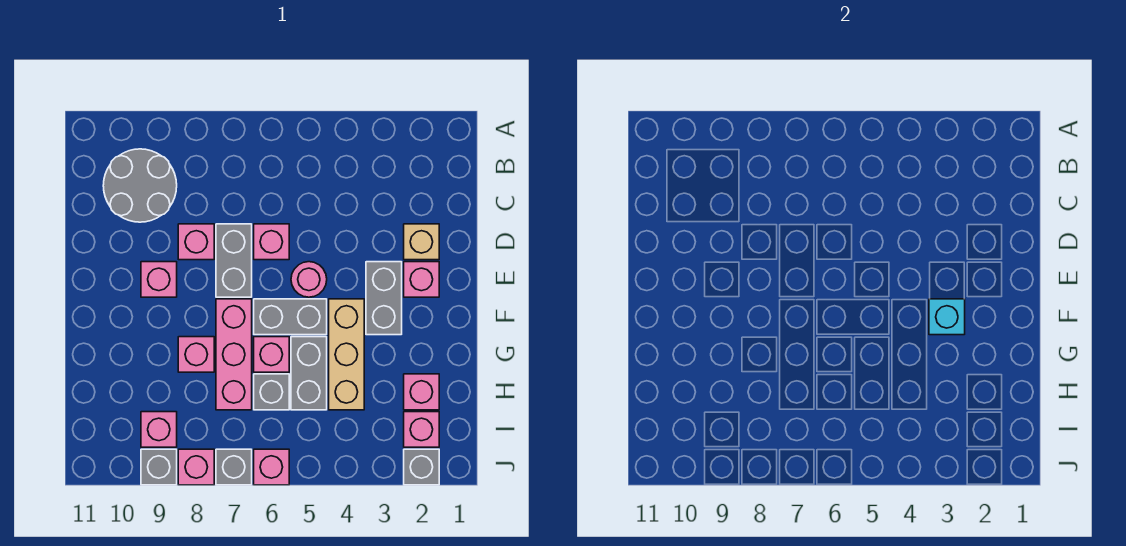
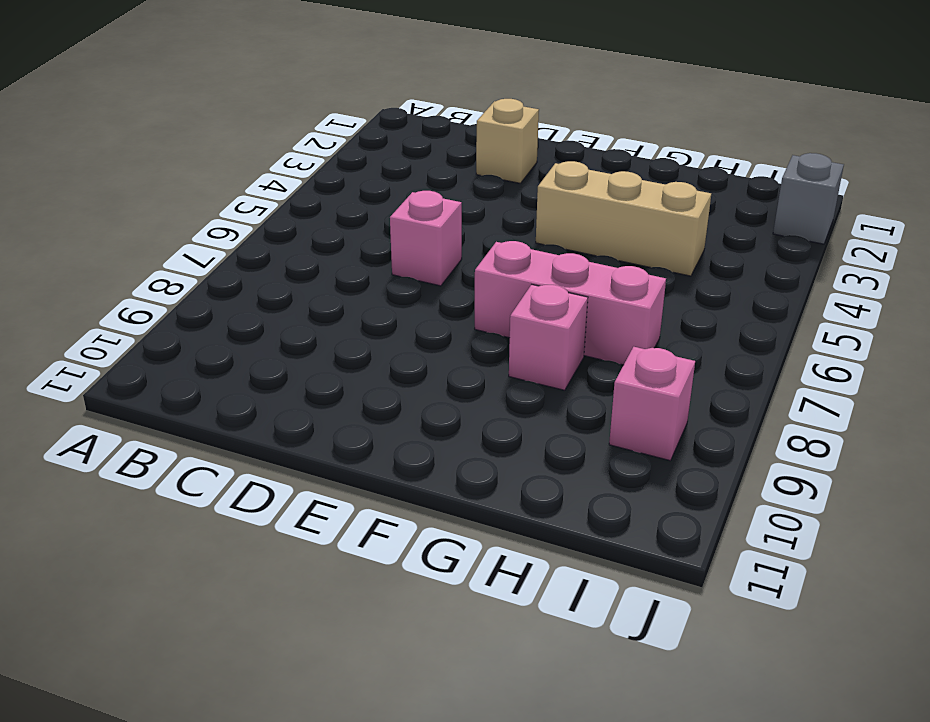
none -> grey 2x2 round brick [103,149,177,222]
none -> grey 1x2 brick [216,224,252,297]
none -> pink 1x1 brick [178,224,214,260]

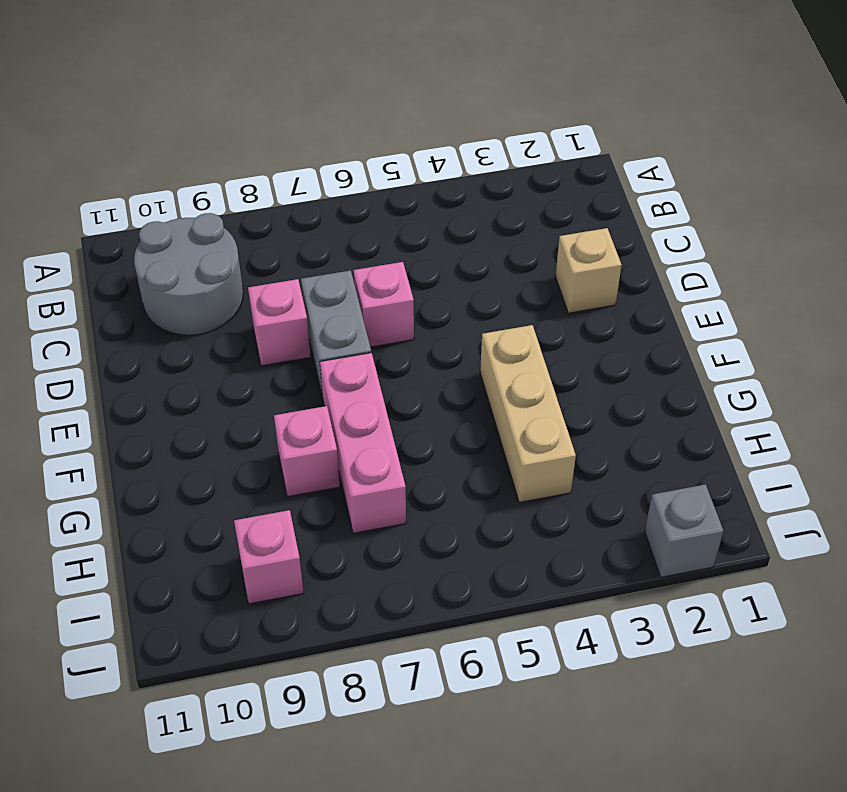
none -> pink 1x1 brick [404,262,439,297]
none -> grey 1x2 brick [366,262,402,335]
none -> pink 1x1 round brick [291,262,327,297]

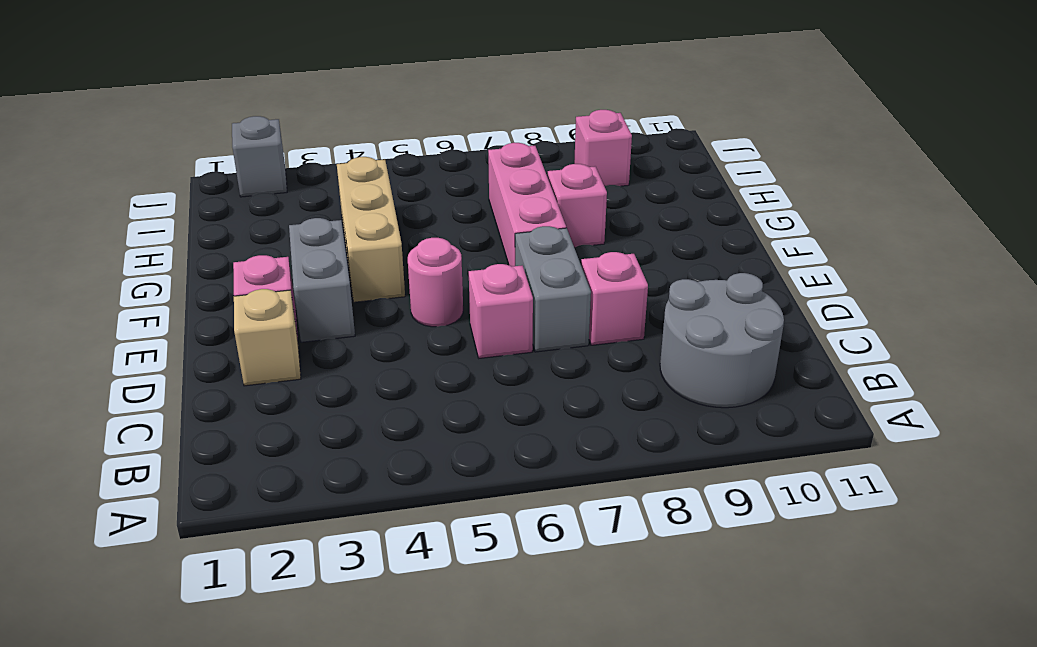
none -> pink 1x1 brick [141,262,177,297]
none -> grey 1x2 brick [254,299,327,335]
none -> grey 1x2 brick [291,337,327,410]

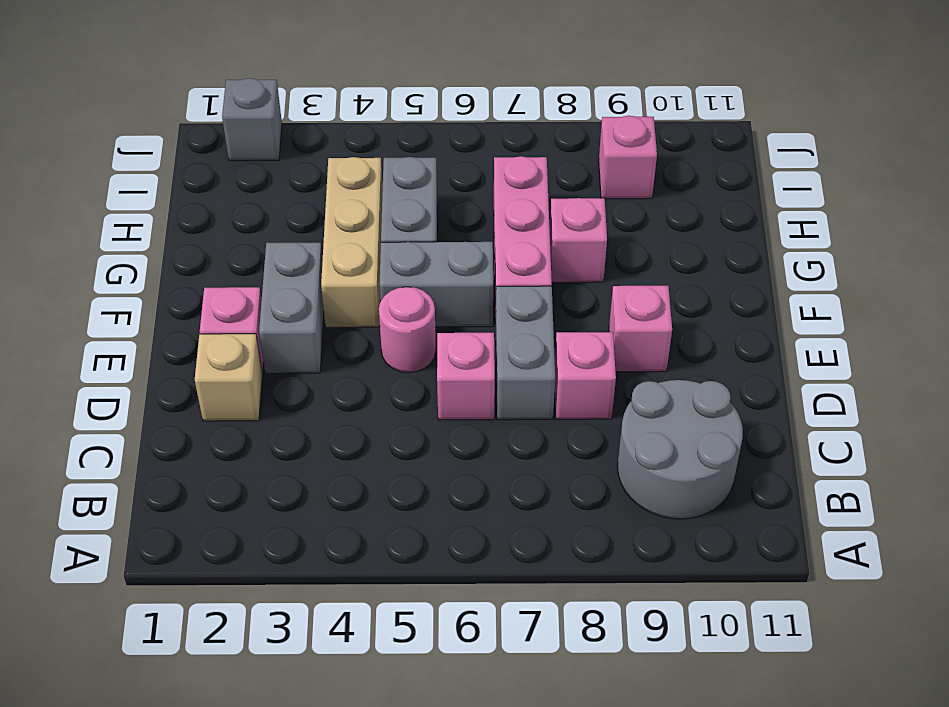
none -> pink 1x1 brick [254,337,289,372]
none -> pink 1x1 brick [404,374,439,410]
none -> grey 1x1 brick [254,374,289,410]

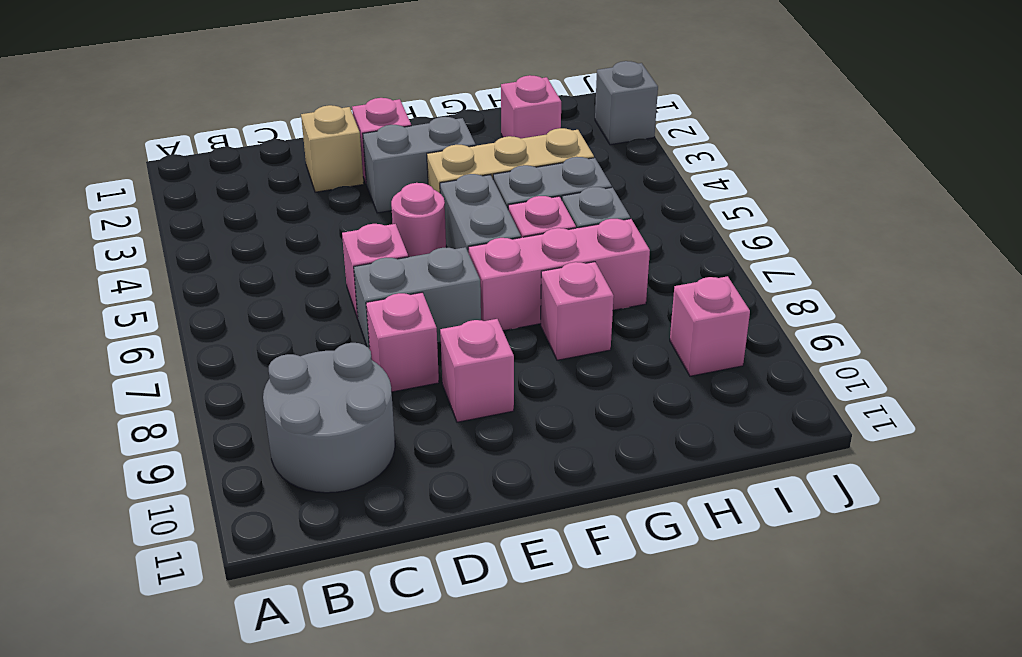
none -> pink 1x1 brick [404,412,439,447]
none -> pink 1x1 brick [254,449,289,485]
none -> grey 1x1 brick [216,449,252,485]

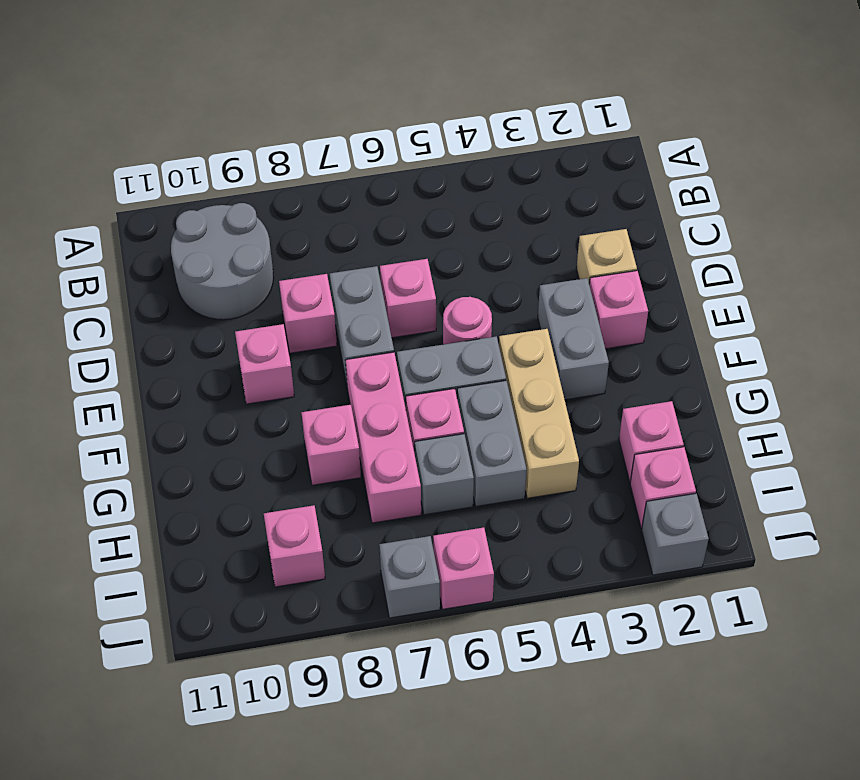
none -> pink 1x1 brick [178,449,214,485]
none -> grey 1x1 brick [141,449,177,485]
none -> cyan 1x1 brick [929,299,965,335]

